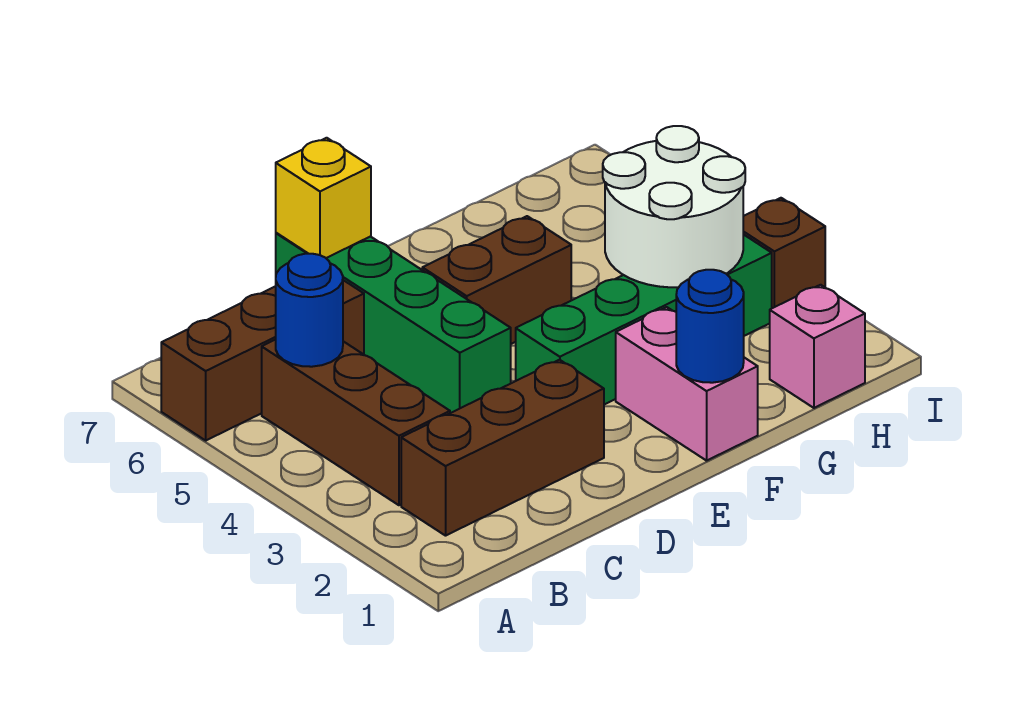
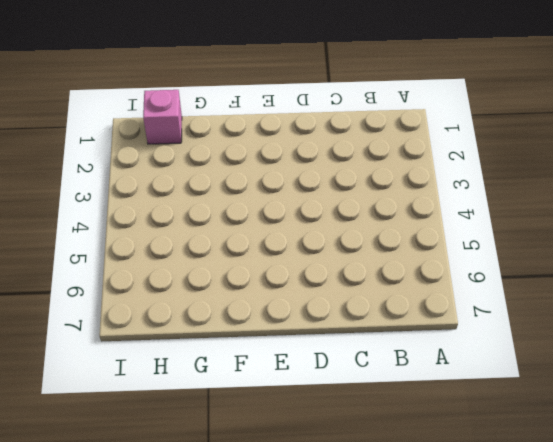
none -> brown 1x3 brick [161,280,364,440]
none -> brown 1x3 brick [401,360,604,536]
none -> brown 1x3 brick [262,339,450,505]

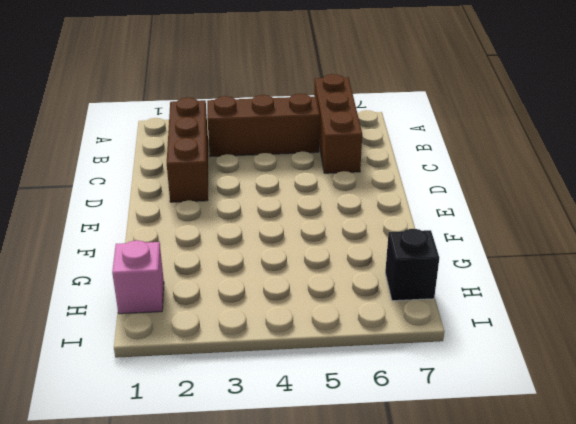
black 1x1 brick [385,229,439,301] -> none
none -> green 1x4 brick [276,233,511,413]
none -> green 1x4 brick [516,234,772,405]
none -> brown 1x2 brick [422,216,571,344]

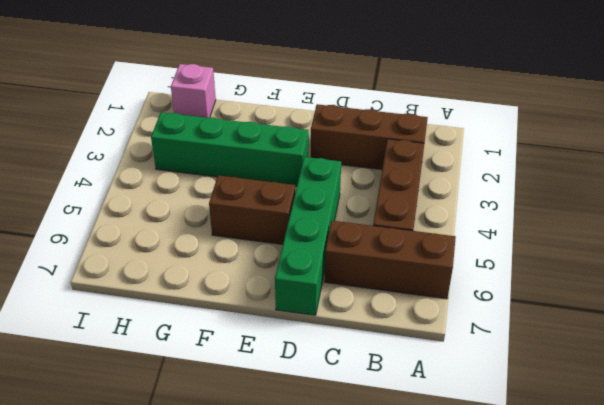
none -> pink 1x2 brick [616,307,758,461]
none -> brown 1x1 brick [743,198,825,308]
none -> blue 1x1 round brick [276,254,343,367]

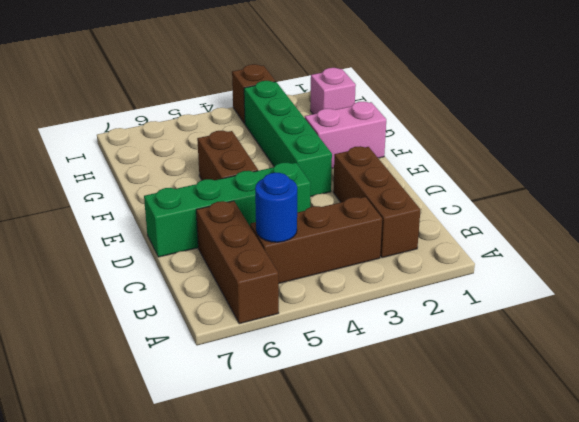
none -> yellow 1x1 brick [276,138,371,258]
none -> blue 1x1 round brick [676,270,744,383]
none -> white 2x2 round brick [603,126,745,287]

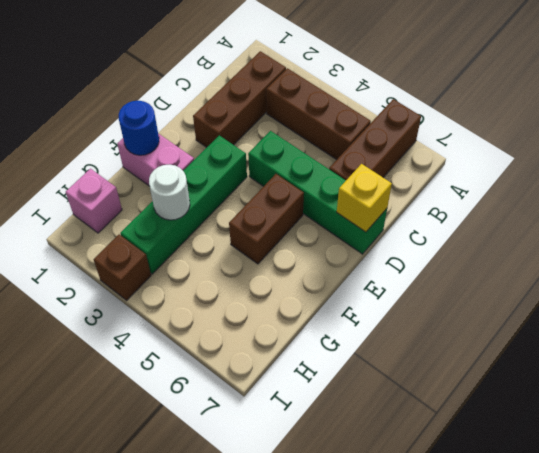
white 1x1 round brick [149,165,190,220] -> white 2x2 round brick [603,126,745,287]
none -> blue 1x1 round brick [276,254,343,367]

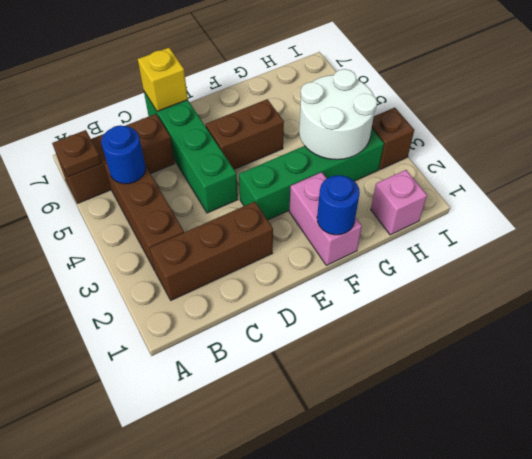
brown 1x1 plate [52,130,101,177] -> none

